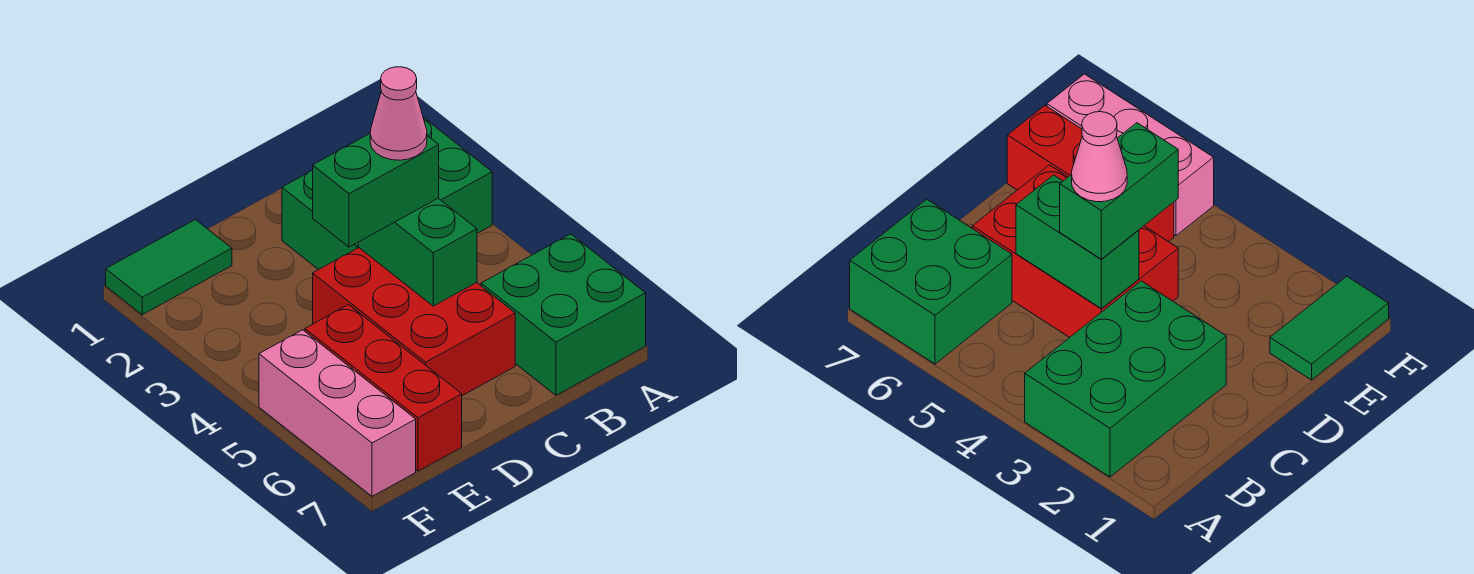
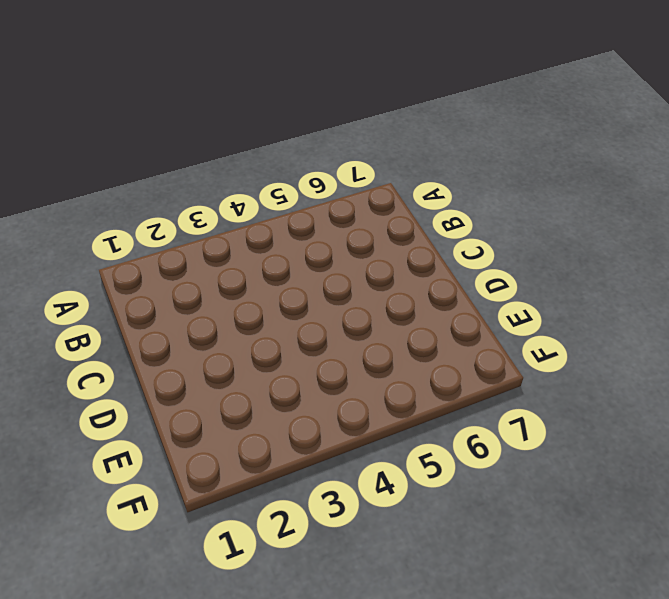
none -> green 2x3 brick [282,117,492,270]
none -> green 2x2 brick [481,234,646,395]

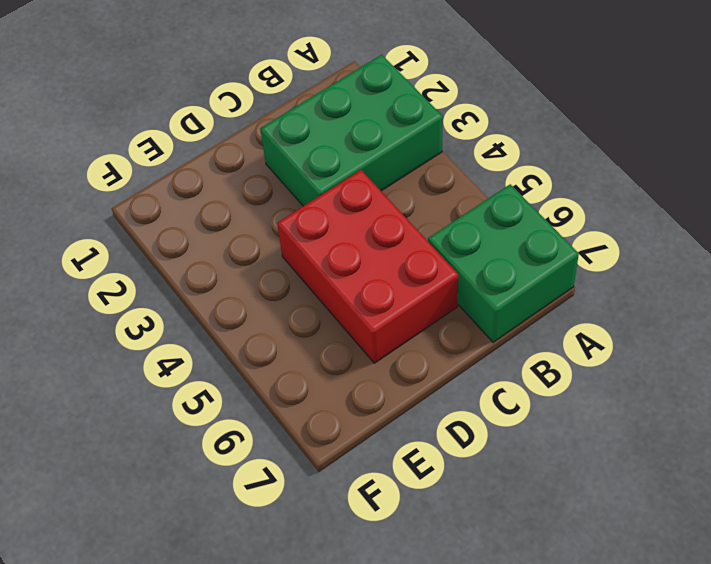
none -> green 1x2 tile [106,220,232,315]
none -> red 1x3 brick [305,305,462,471]

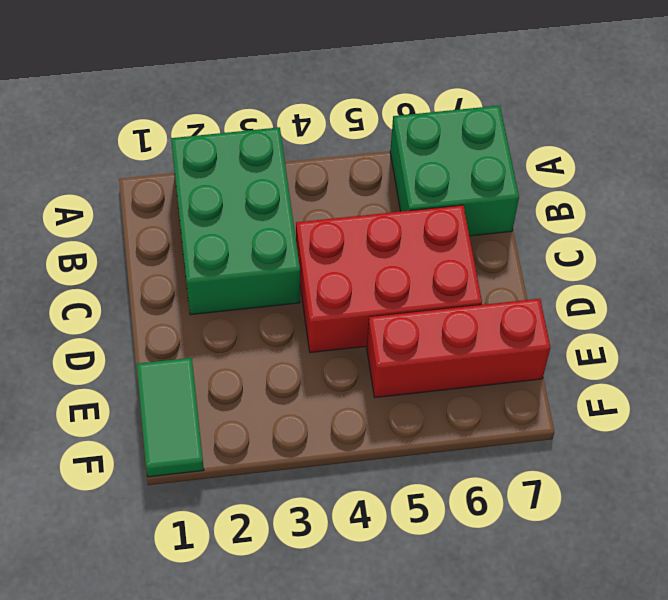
none -> pink 1x3 brick [259,330,416,496]
none -> green 1x2 brick [358,198,477,306]

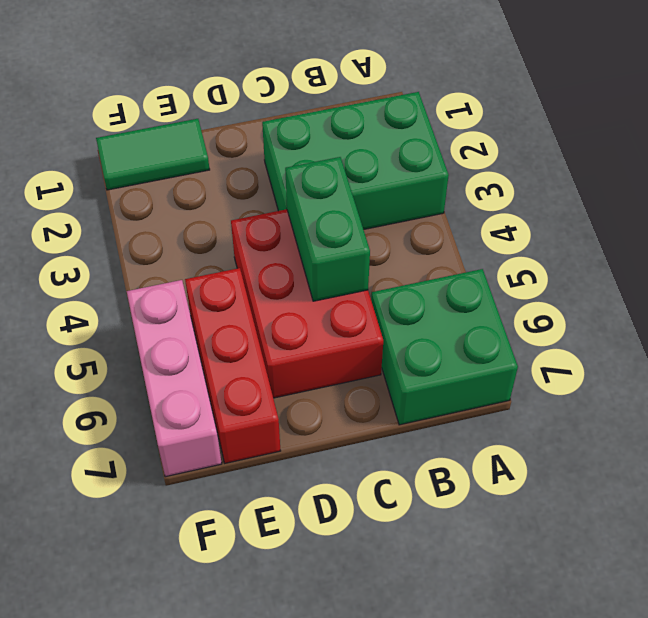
none -> green 1x2 brick [313,134,439,247]
none -> pink 1x1 cone [370,67,427,160]

